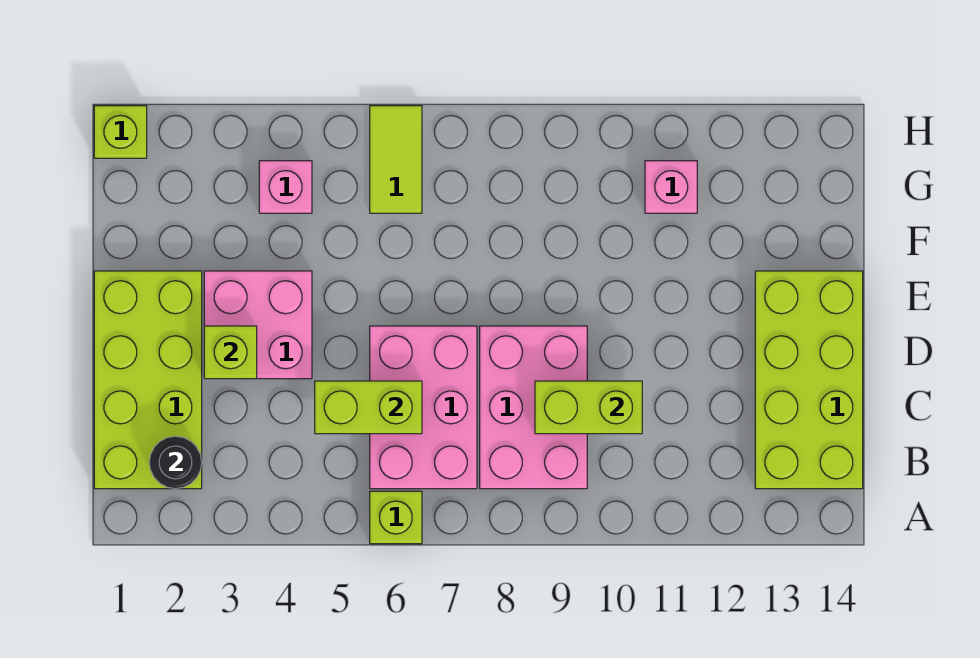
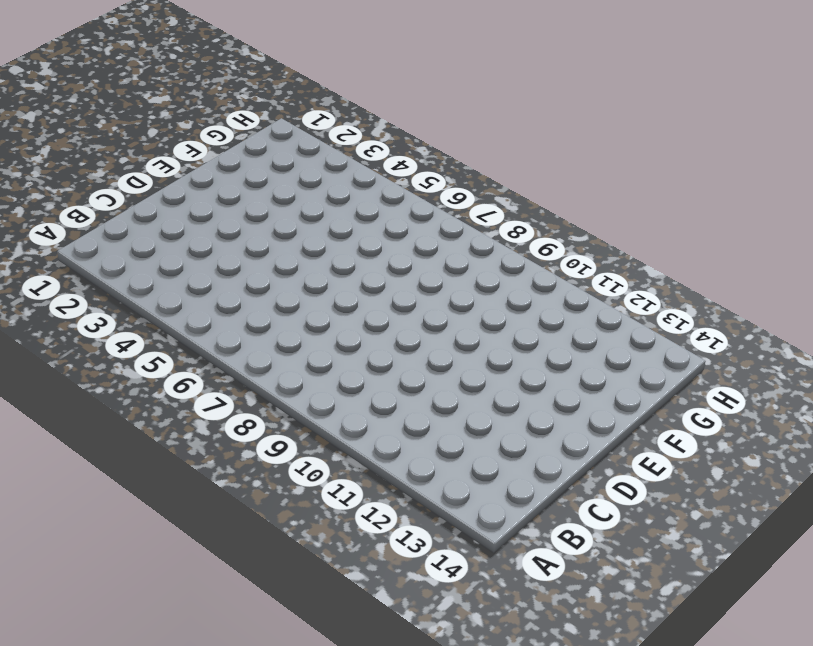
none -> lime 1x1 brick [370,491,422,544]
none -> lime 2x4 brick [94,271,202,489]
none -> pink 2x3 brick [370,326,477,489]

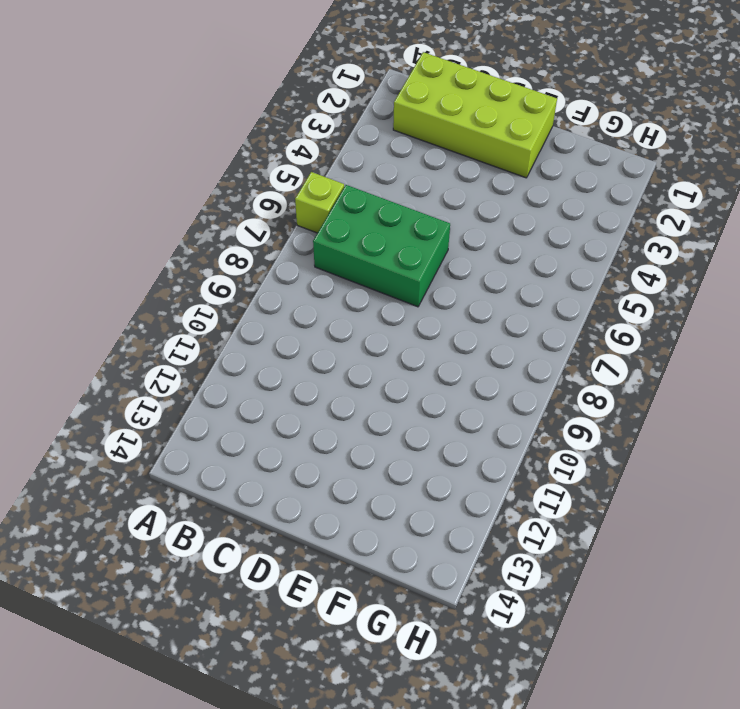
green 2x3 brick [313,185,450,307] -> pink 2x3 brick [370,326,477,489]
none -> pink 2x3 brick [480,326,587,489]
none -> lime 2x4 brick [755,271,863,489]
none -> pink 2x2 brick [204,271,312,379]

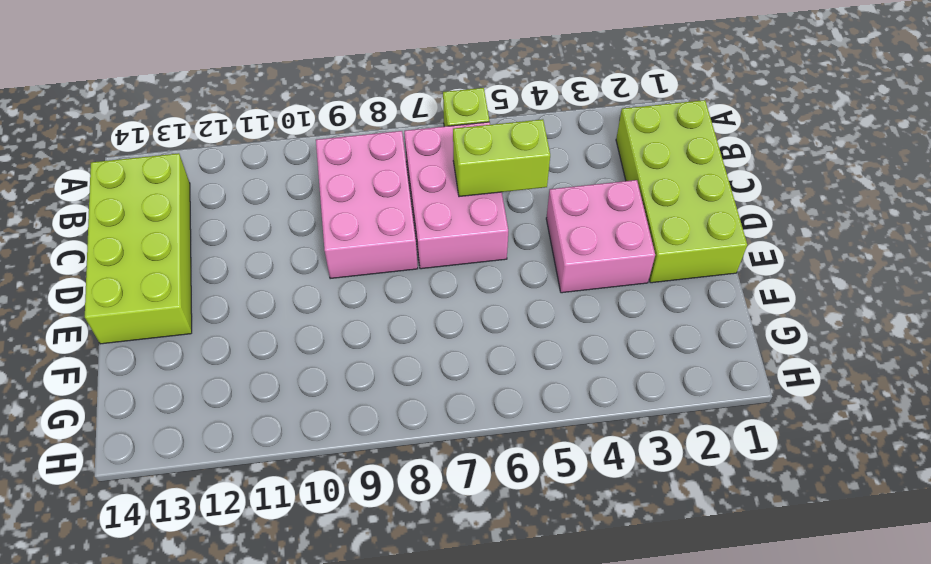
none -> pink 1x1 brick [259,161,312,213]
none -> lime 1x2 tile [370,106,422,213]
none -> pink 1x1 brick [645,161,697,213]

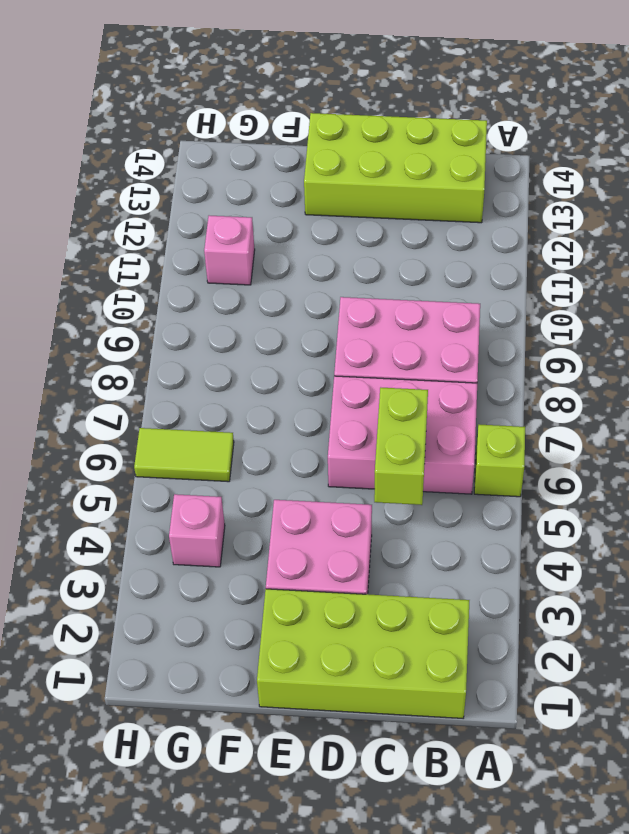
none -> lime 1x1 brick [94,106,147,158]
none -> black 1x1 round brick [149,436,202,489]
none -> lime 1x2 brick [535,381,642,434]

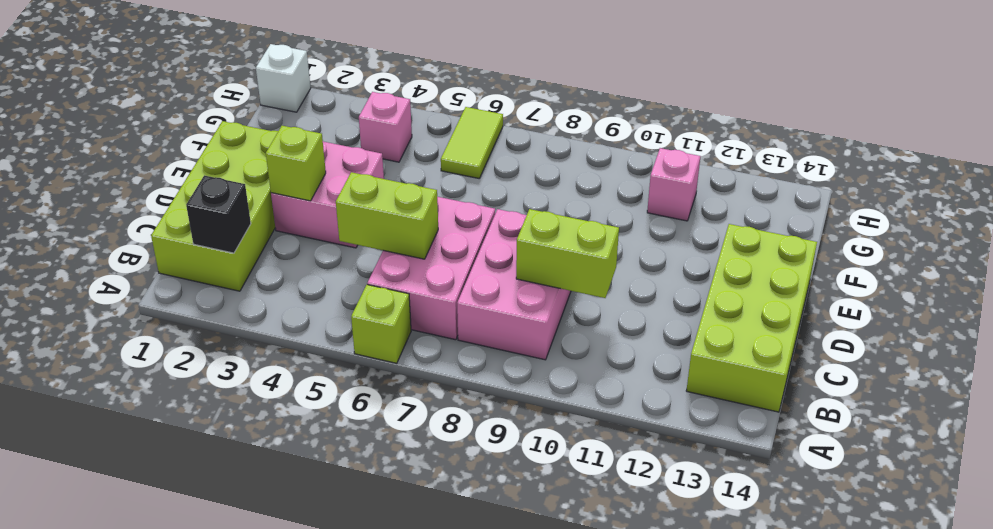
black 1x1 brick [186,175,251,253] -> black 1x1 round brick [149,436,202,489]
white 1x1 brick [256,44,311,112] -> lime 1x1 brick [94,106,147,158]

